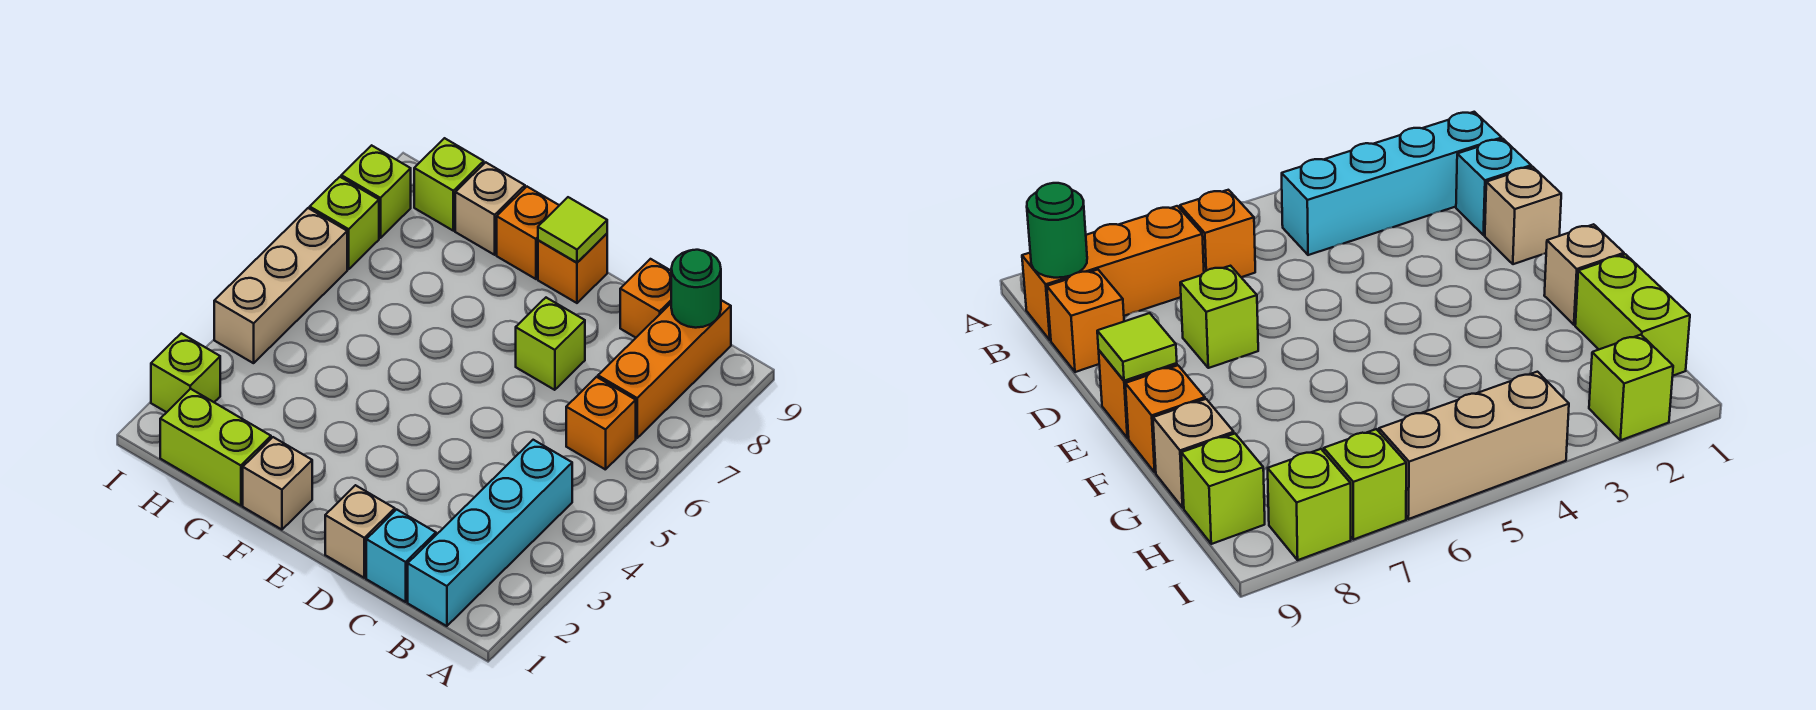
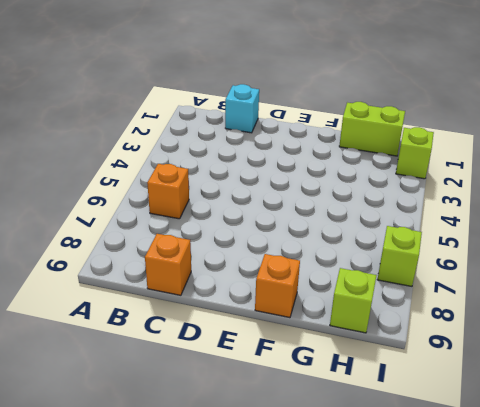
none -> cyan 1x4 brick [408,440,572,626]
none -> orange 1x3 brick [598,300,731,438]
none -> tan 1x1 brick [325,485,395,578]

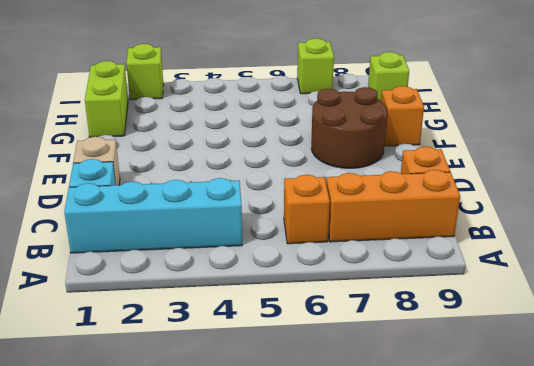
brown 2x2 round brick [311,87,387,168] -> none
none -> lime 1x1 brick [516,298,585,390]
none -> orange 1x1 brick [538,234,607,303]
none -> tan 1x1 brick [243,437,312,530]

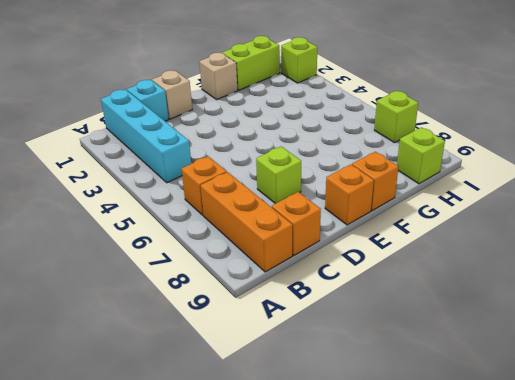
none -> tan 1x1 brick [455,162,525,255]
none -> tan 1x3 brick [214,208,347,363]
none -> lime 1x1 brick [341,145,411,238]

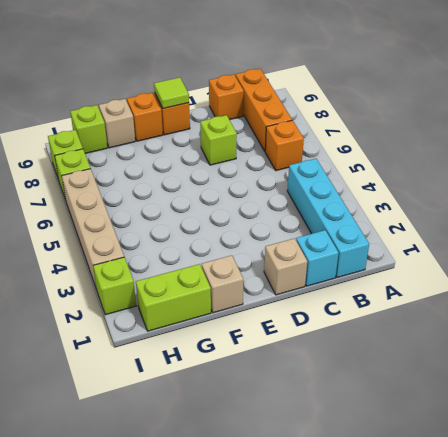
tan 1x4 brick [62,169,124,287] -> tan 1x3 brick [214,208,347,363]
none -> green 1x1 round brick [671,250,721,328]

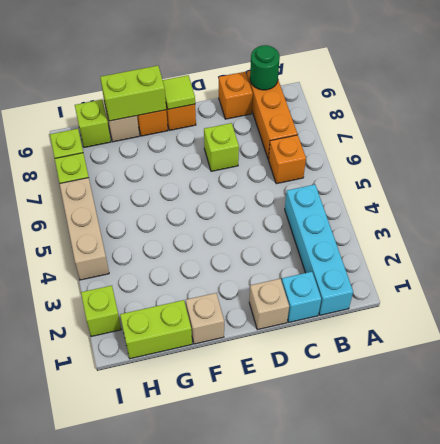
lime 1x2 brick [100,66,166,121] -> none

